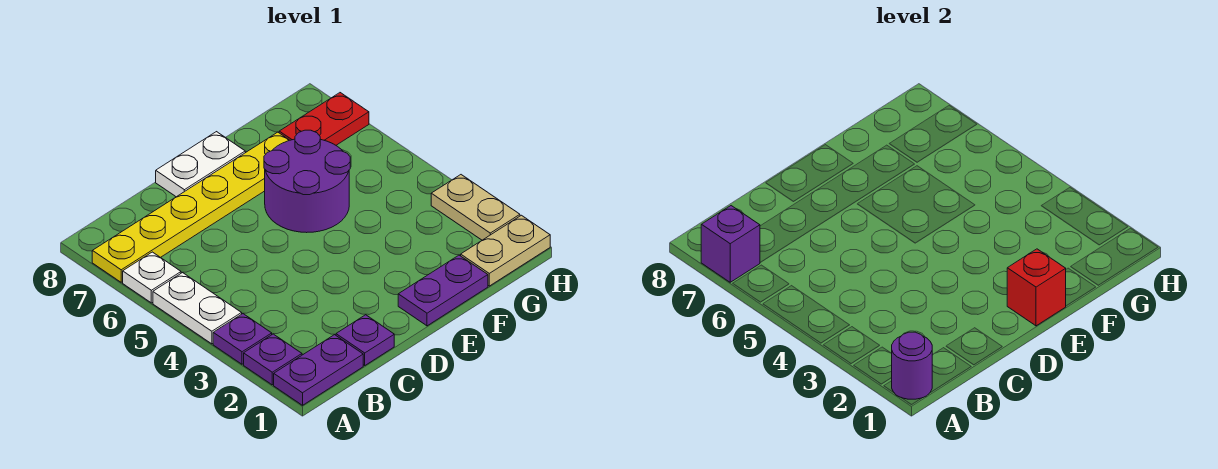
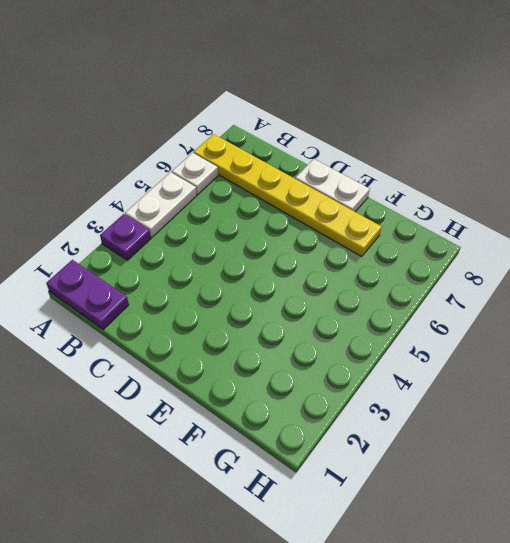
none -> purple 1x1 plate [244,334,302,385]
none -> purple 1x1 plate [336,315,394,365]
none -> purple 1x2 plate [398,255,488,326]

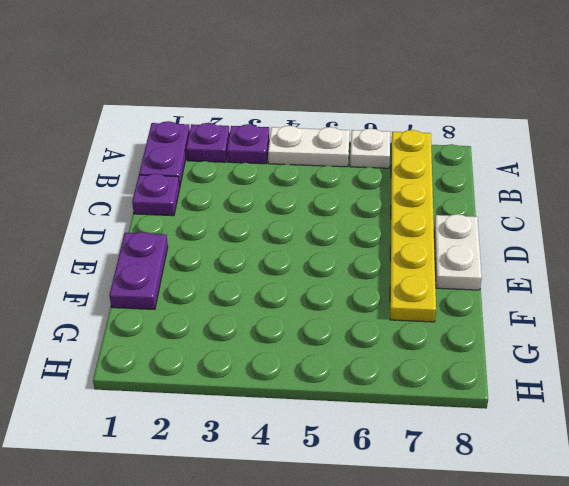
none -> purple 2x2 round brick [264,130,350,233]
none -> tan 1x2 plate [461,215,550,286]
none -> red 1x2 plate [279,93,369,145]

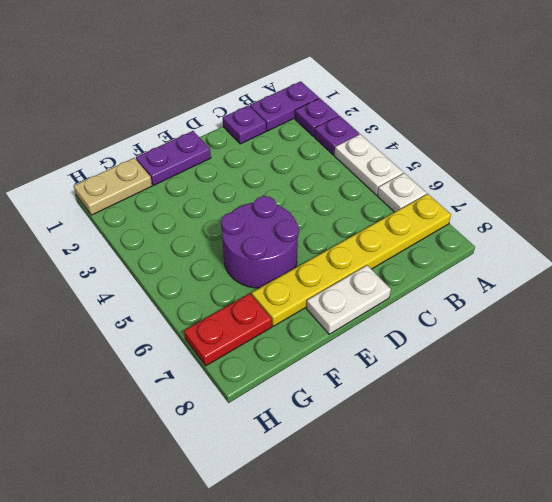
none -> tan 1x2 plate [431,175,520,240]
none -> purple 1x1 round brick [891,332,932,399]
none -> purple 1x1 brick [701,206,760,282]

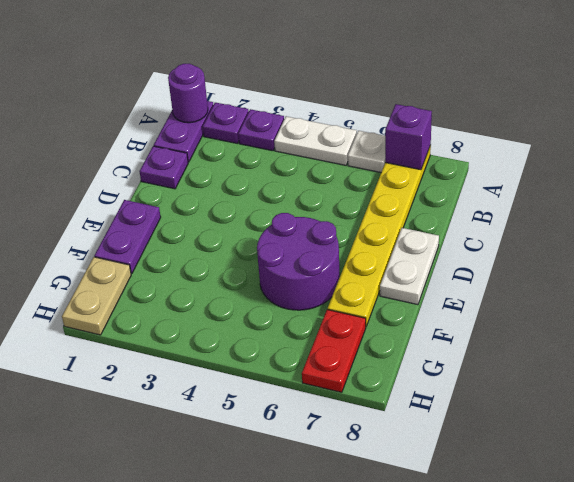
none -> tan 1x2 plate [431,175,520,240]
none -> red 1x1 brick [1007,249,1066,326]

